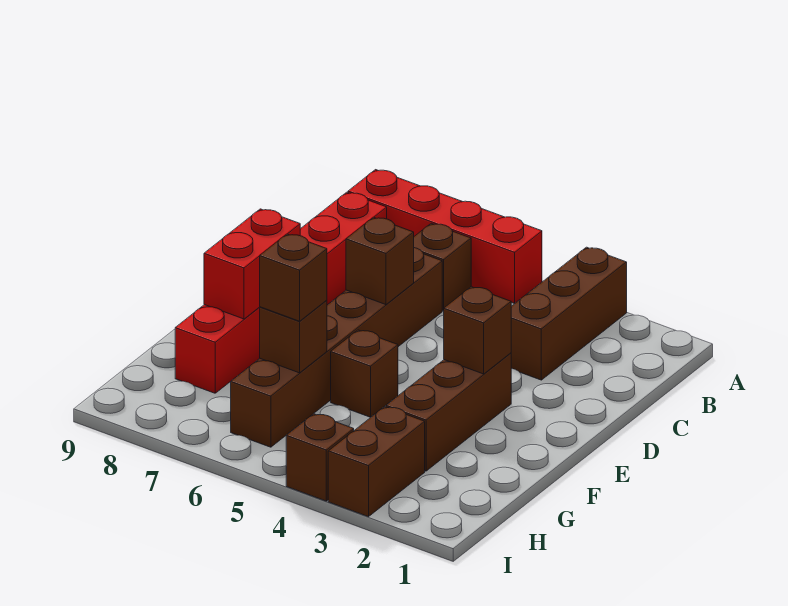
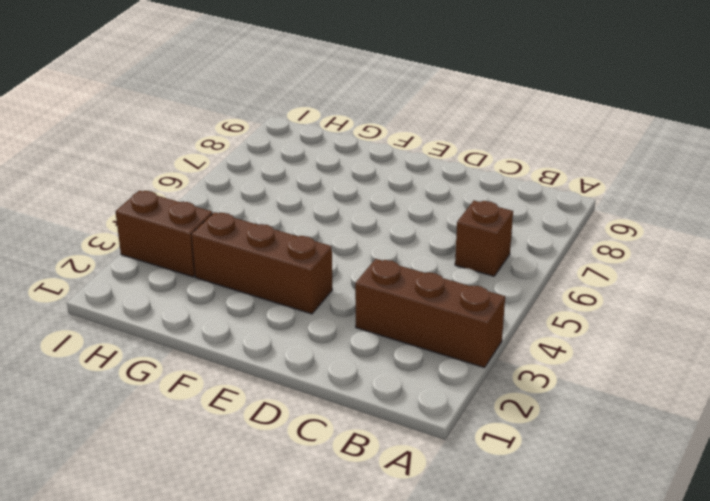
none -> red 1x4 brick [348,170,542,304]
none -> red 1x6 brick [175,192,387,393]
none -> brown 1x6 brick [231,248,442,447]

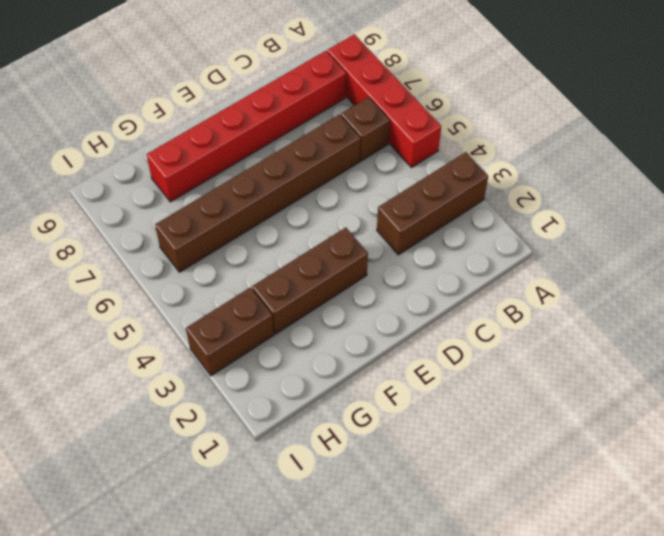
none -> brown 1x1 brick [331,330,398,417]
none -> brown 1x1 brick [286,414,354,501]
none -> brown 1x1 brick [346,217,414,305]

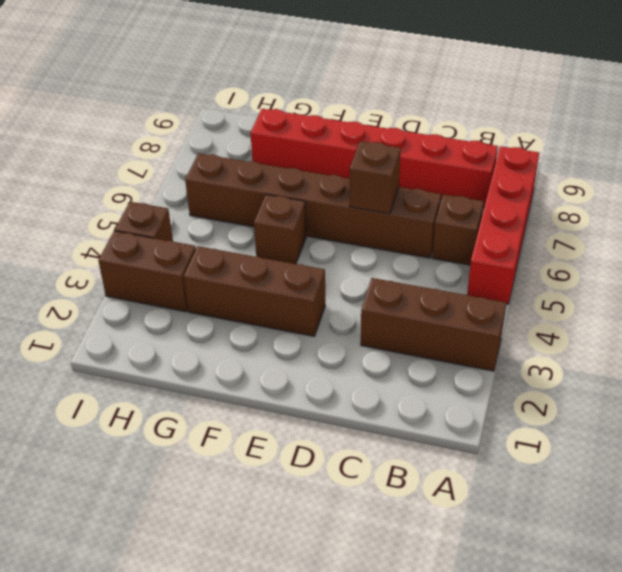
none -> brown 1x1 brick [444,287,511,374]
none -> red 1x2 brick [204,209,300,319]
none -> brown 1x1 brick [260,300,327,373]

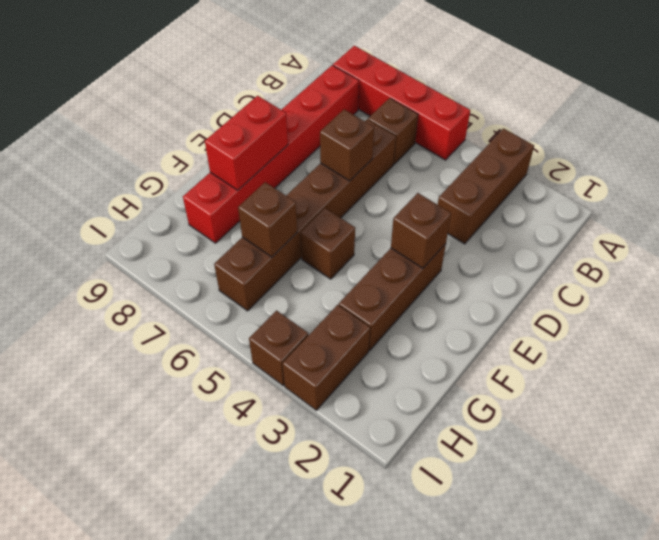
none -> brown 1x1 brick [260,234,327,321]

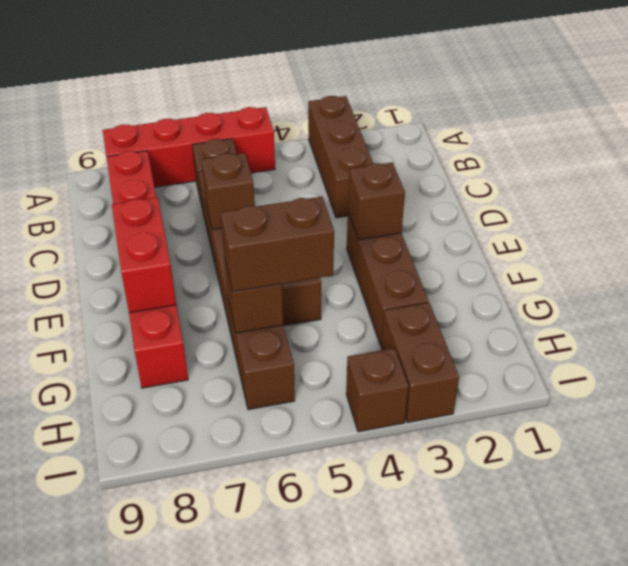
brown 1x2 brick [221,197,334,292] -> brown 1x1 brick [260,234,327,321]

